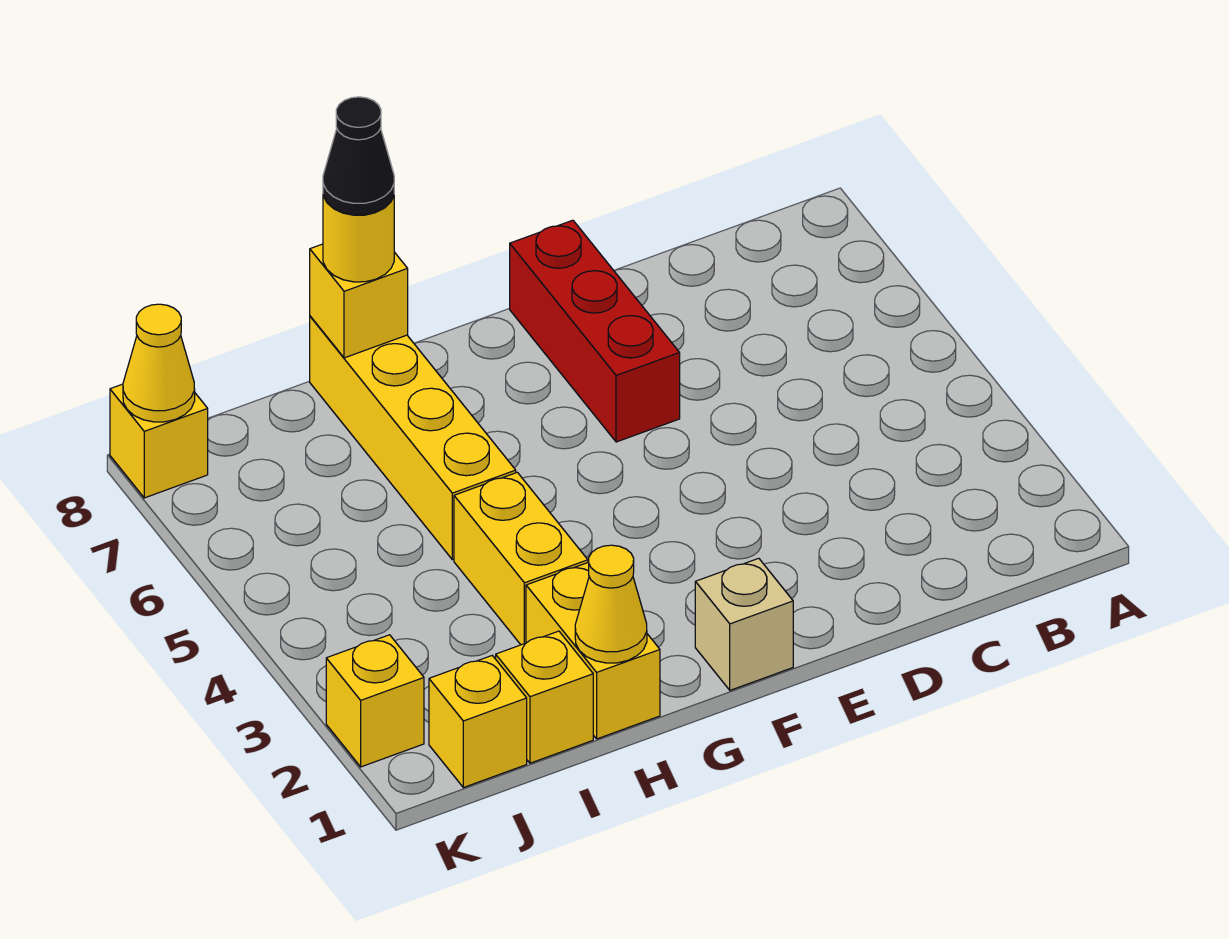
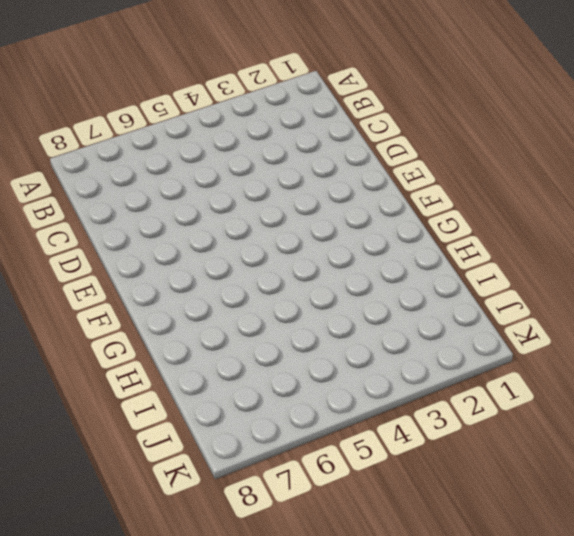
none -> red 1x3 brick [510,220,680,442]
none -> tan 1x1 brick [695,558,793,690]
none -> yellow 1x2 brick [526,562,660,739]

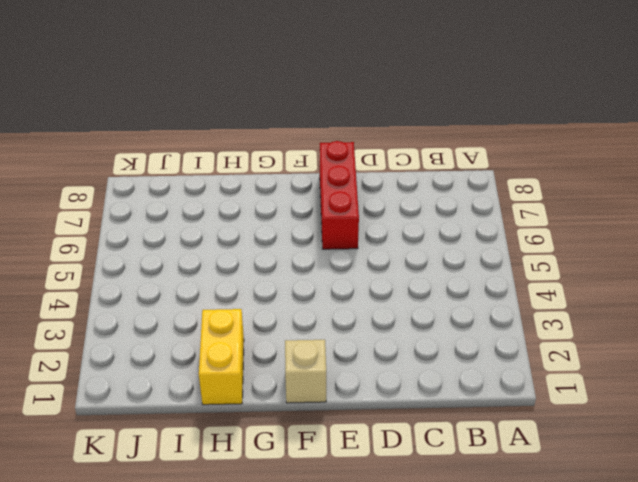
none -> yellow 1x2 brick [454,472,588,645]
none -> yellow 1x4 brick [310,316,516,560]
none -> yellow 1x1 brick [496,631,593,763]

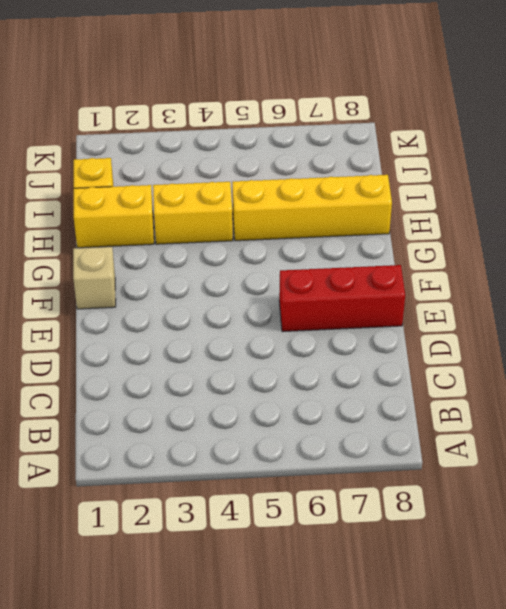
none -> yellow 1x1 brick [429,656,527,787]
none -> yellow 1x1 brick [326,635,424,767]
none -> yellow 1x1 brick [110,384,208,498]

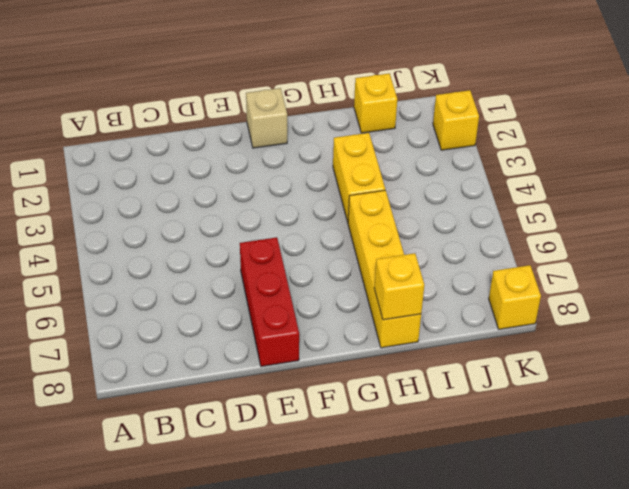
none -> yellow 1x2 brick [526,562,660,739]
none -> yellow 1x1 brick [429,656,527,787]
none -> yellow 1x1 cone [575,545,647,663]

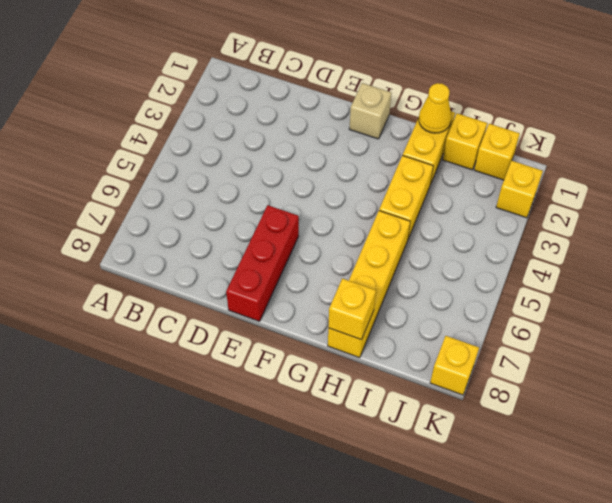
none -> yellow 1x1 cone [123,304,195,422]
none -> yellow 1x1 round brick [323,196,394,282]
none -> black 1x1 cone [323,97,394,215]

